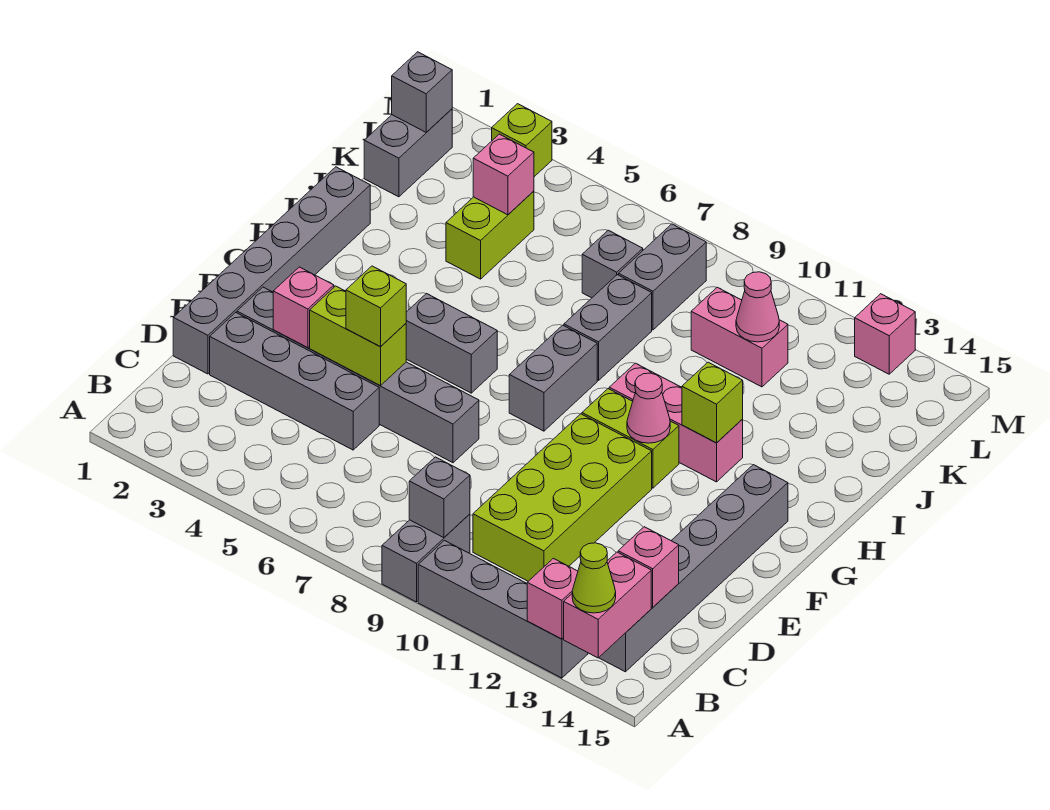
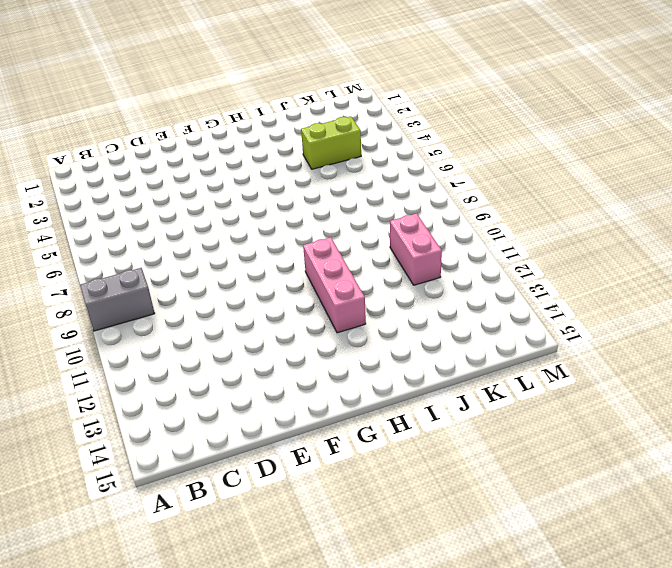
none -> grey 1x4 brick [418,541,588,678]
none -> grey 1x6 brick [599,465,788,672]
none -> lime 2x4 brick [473,414,652,581]
none -> grey 1x6 brick [173,167,370,374]

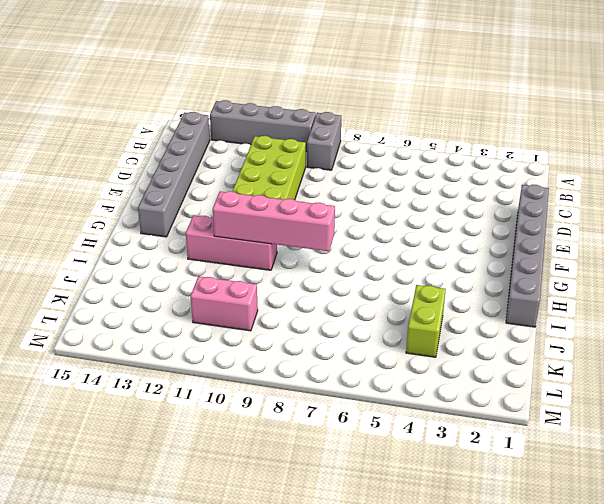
pink 1x4 brick [213,191,335,251] -> none
none -> grey 1x4 brick [210,312,379,450]
none -> grey 1x6 brick [237,287,479,463]
none -> grey 1x2 brick [406,294,497,393]
none -> grey 1x2 brick [509,325,597,431]

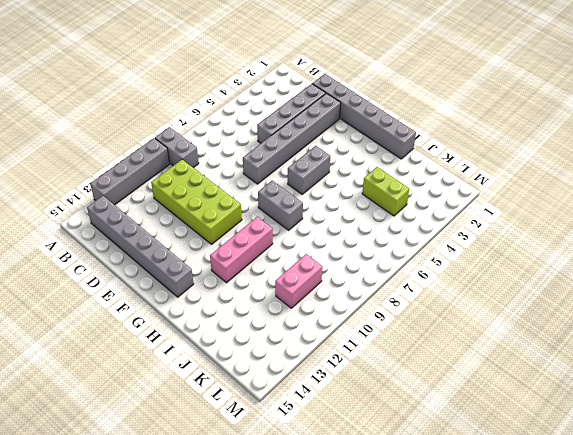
none -> lime 1x2 brick [582,389,679,488]
none -> grey 1x2 brick [564,275,652,380]
none -> grey 1x2 brick [364,109,452,197]
none -> grey 1x1 brick [582,230,643,298]

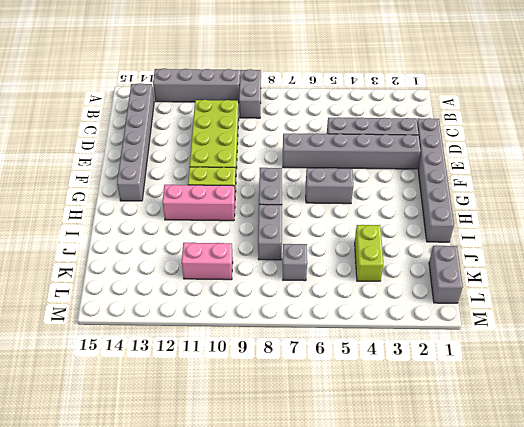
none -> grey 1x2 brick [619,224,706,330]
none -> lime 1x1 brick [492,104,552,177]
none -> pink 1x1 brick [855,294,915,374]
none -> pink 1x1 brick [527,558,578,639]

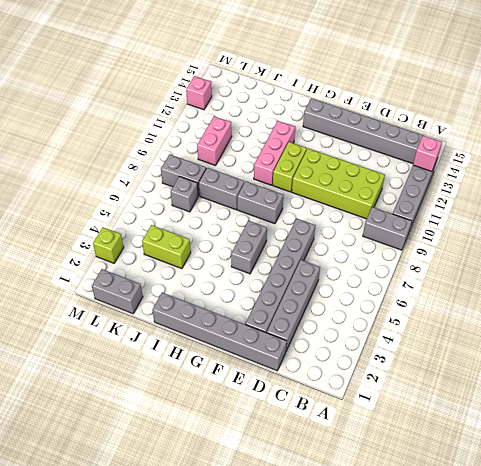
none -> pink 1x2 brick [564,552,651,658]
none -> grey 1x1 brick [409,457,470,538]
none -> pink 1x1 brick [618,527,679,607]
none -> pink 1x1 brick [273,267,334,348]

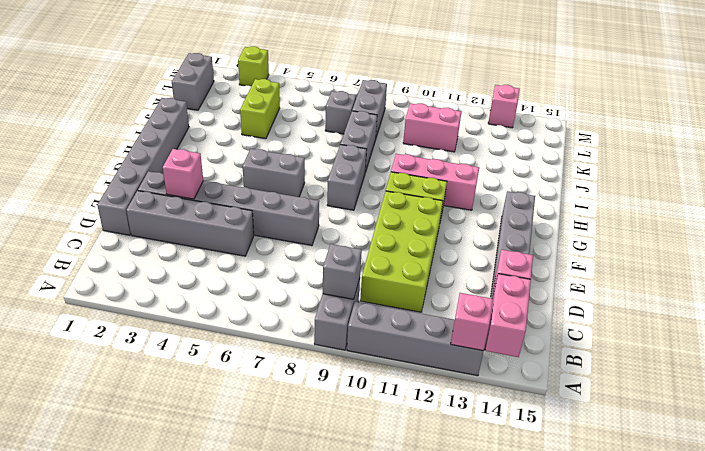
none -> lime 1x2 brick [310,286,406,386]
none -> pink 1x1 cone [627,373,670,443]
none -> lime 1x1 brick [682,362,743,443]
none -> pink 1x1 brick [473,134,534,215]

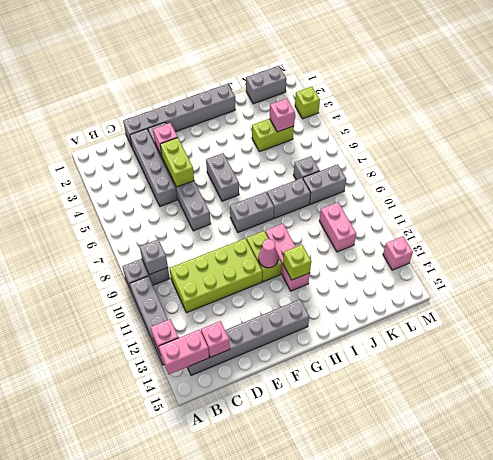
none -> pink 1x1 cone [736,272,779,342]
none -> grey 1x1 brick [392,52,452,132]
none -> lime 1x1 cone [572,543,616,613]
none -> lime 1x1 brick [346,266,406,347]

